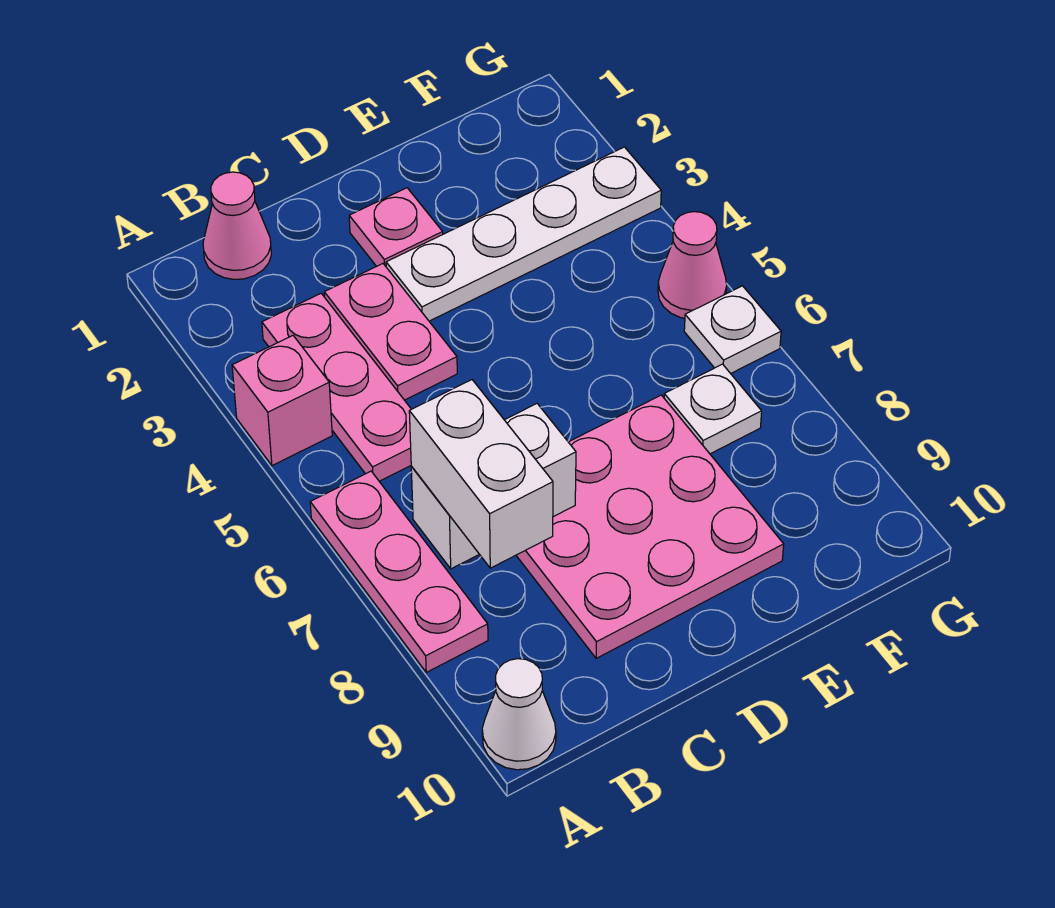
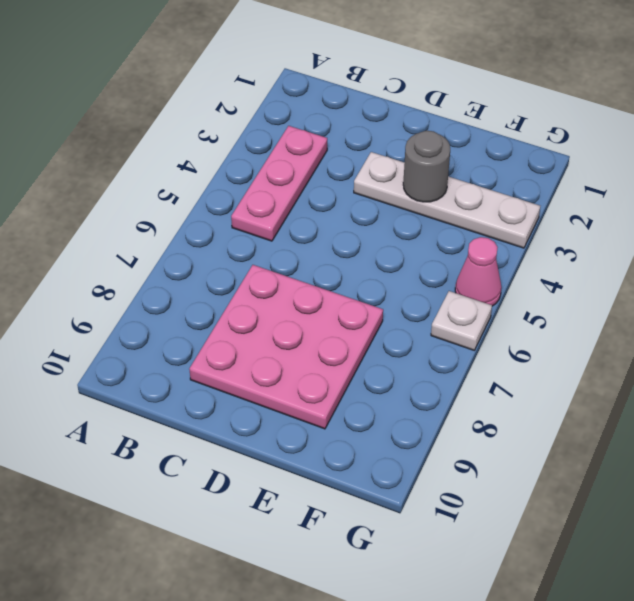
grey 1x1 round brick [403,131,450,202] -> none
none -> pink 1x1 brick [232,336,332,466]
none -> pink 1x3 plate [310,471,488,672]
none -> white 1x1 cone [482,659,556,770]

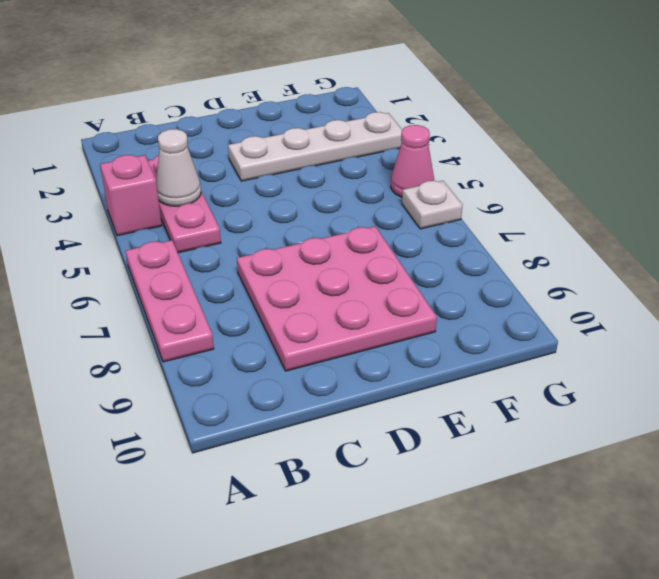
white 1x1 cone [156,129,201,206] -> white 1x1 cone moved to [482,659,556,770]
none -> pink 1x1 cone [203,172,271,280]
none -> pink 1x2 plate [324,264,457,400]
none -> pink 1x1 plate [349,188,443,266]

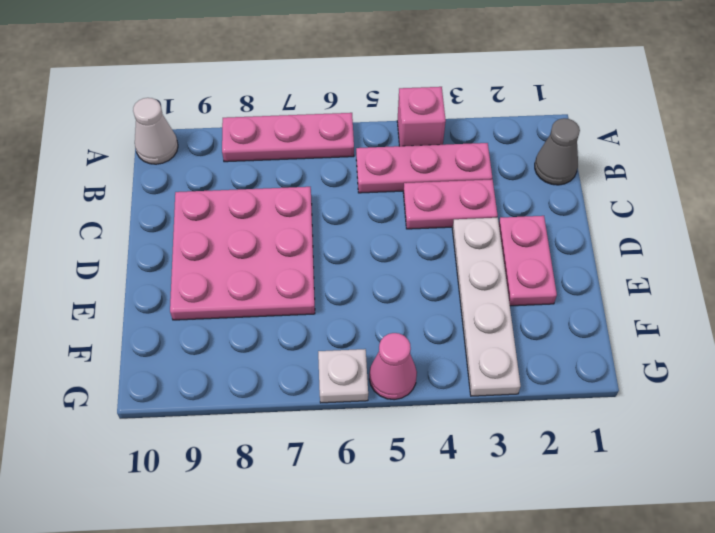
grey 1x1 cone [535,118,580,185] -> pink 1x1 cone [203,172,271,280]
pink 1x2 plate [499,216,557,306] -> pink 1x1 plate [349,188,443,266]
none -> white 1x1 plate [664,364,762,454]
none -> white 1x2 brick [411,404,576,569]
none -> white 1x2 brick [409,380,553,568]

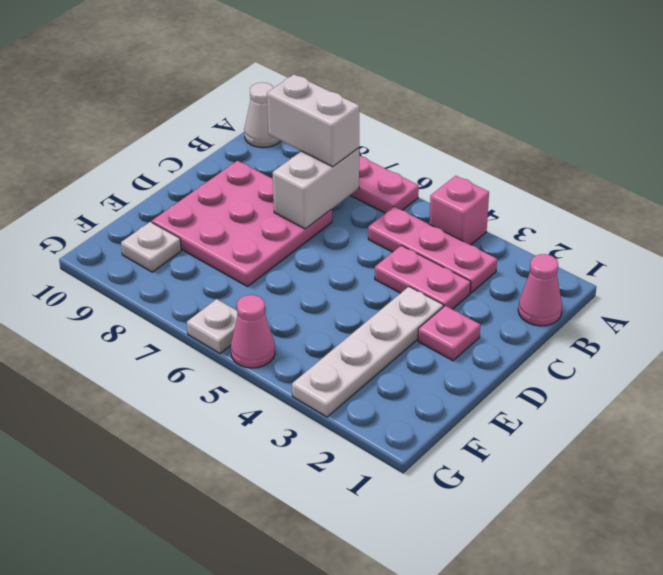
white 1x1 plate [121,222,181,272] -> white 1x1 plate moved to [664,364,762,454]

